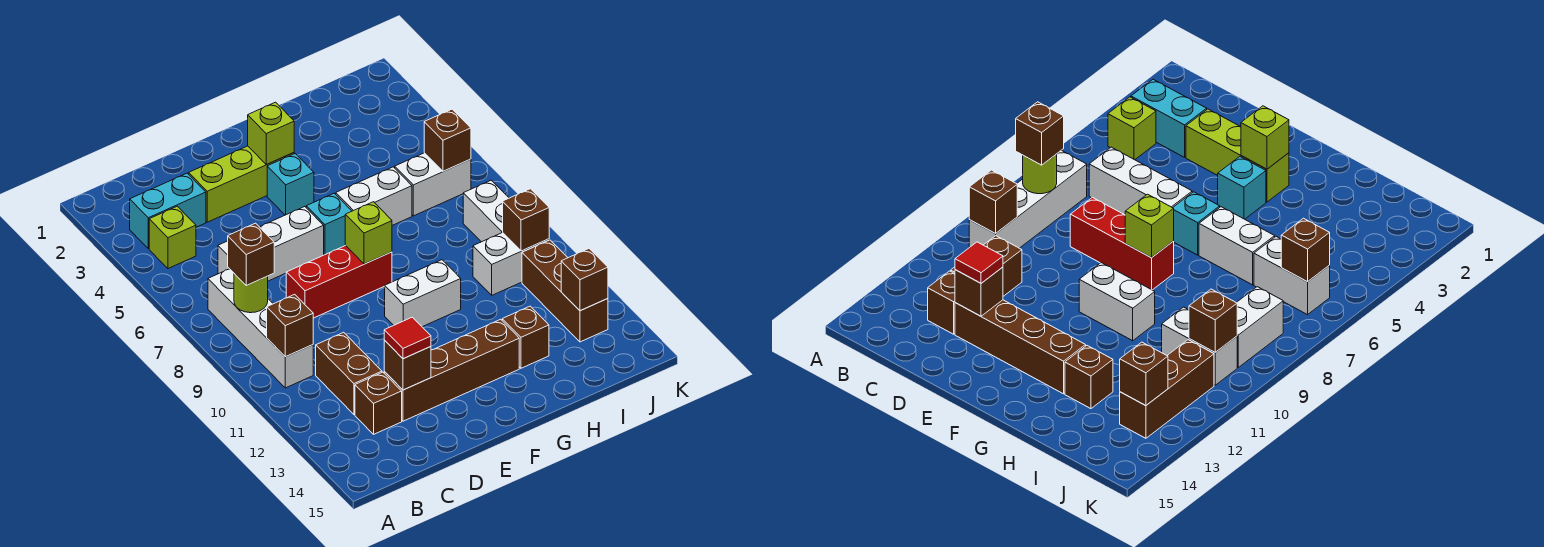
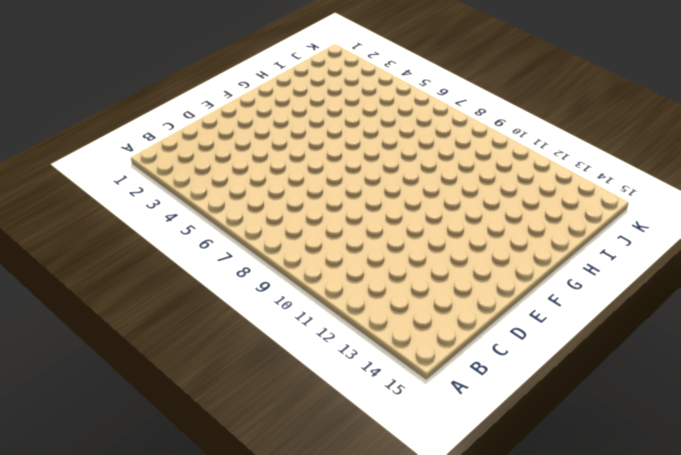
none -> cyan 1x2 brick [130,173,206,249]
none -> lime 1x1 brick [149,206,196,268]
none -> white 1x4 brick [208,269,313,388]

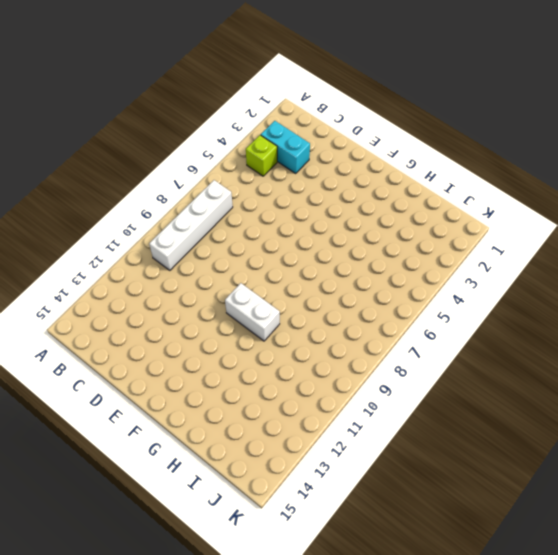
none -> white 1x3 brick [218,207,324,281]
none -> brown 1x2 brick [316,332,382,414]
none -> brown 1x1 brick [355,372,402,434]

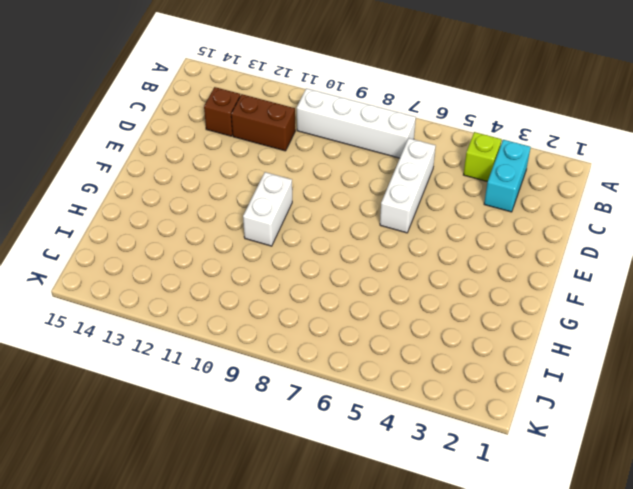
none -> lime 1x3 brick [189,146,294,222]
none -> red 1x3 brick [286,246,392,318]
none -> brown 1x4 brick [384,319,519,421]

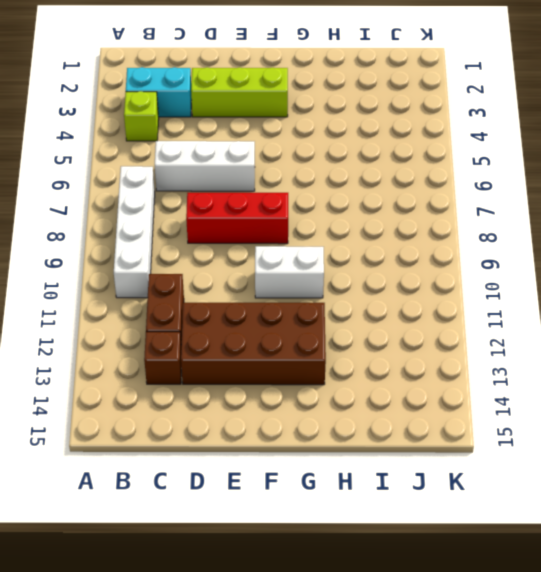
brown 2x4 brick [181,303,326,385] -> brown 1x4 brick [384,319,519,421]
none -> cyan 1x1 brick [267,154,314,215]
none -> cyan 1x1 brick [306,193,352,255]
none -> white 1x2 brick [336,167,412,225]

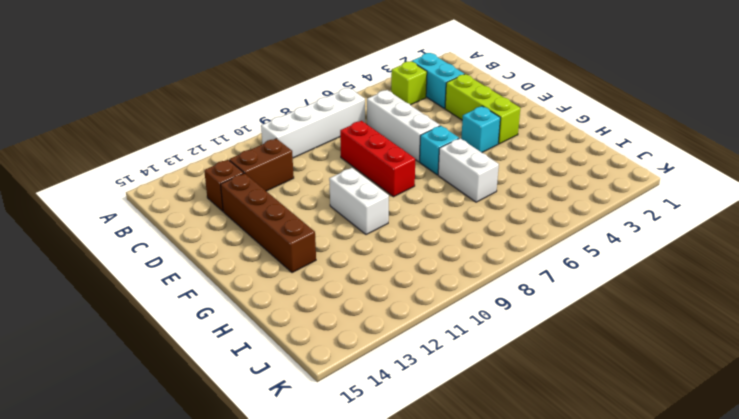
none -> brown 1x1 brick [502,306,549,368]
none -> white 1x2 brick [395,153,471,216]
none -> white 1x2 brick [473,233,549,295]

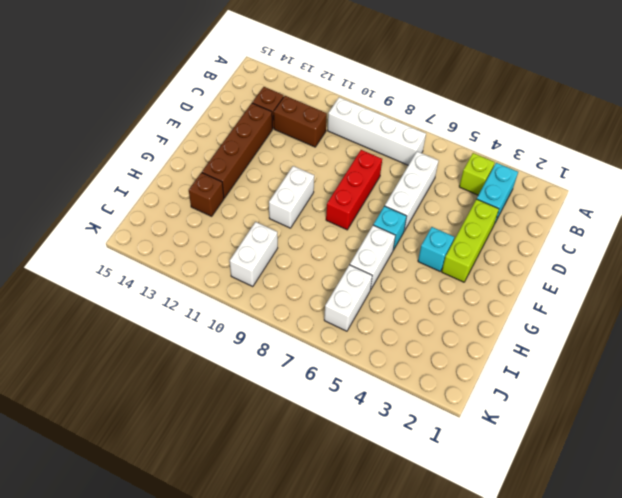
none -> white 1x2 brick [463,180,509,242]
none -> brown 1x3 brick [522,240,608,342]
none -> lime 1x1 round brick [234,274,268,313]

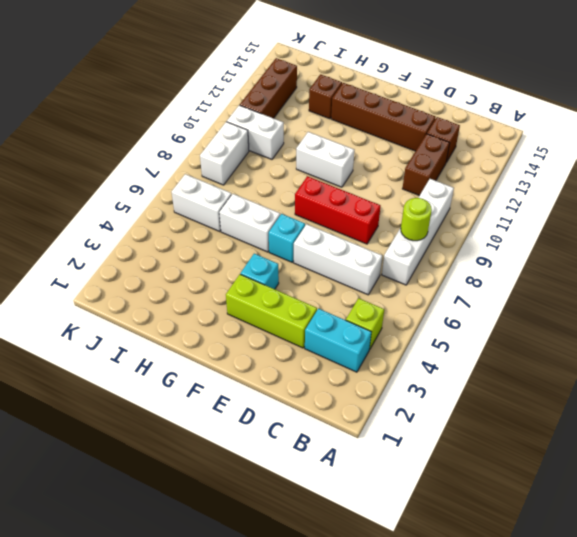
none -> brown 1x1 brick [267,294,313,357]
none -> brown 1x1 brick [384,340,431,390]
none -> lime 1x1 brick [248,102,294,165]

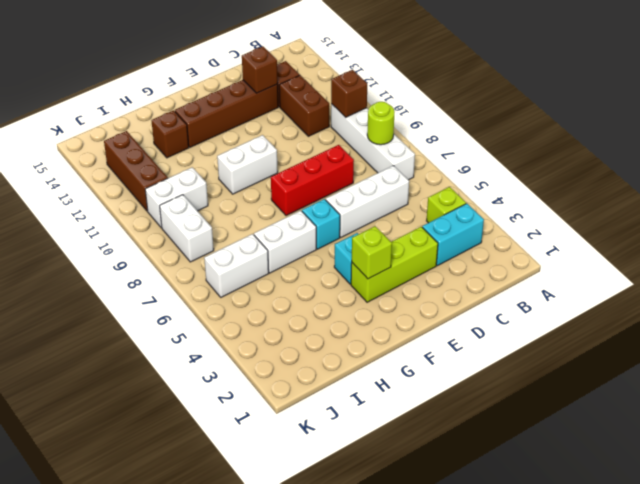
none -> lime 1x1 brick [345,202,392,264]
none -> brown 1x1 brick [424,109,471,171]
none -> brown 1x1 brick [503,189,549,251]

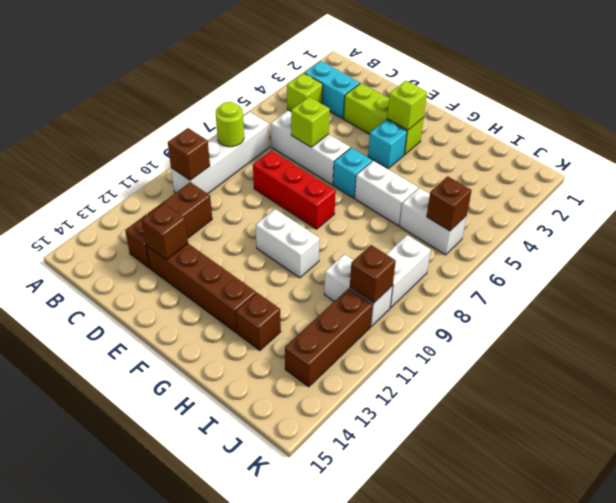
lime 1x1 brick [291,97,330,147] -> lime 1x1 brick moved to [345,202,392,264]
none -> brown 1x1 brick [561,249,608,311]
none -> brown 1x1 brick [228,223,274,285]
none -> red 1x1 tile [384,317,431,359]

